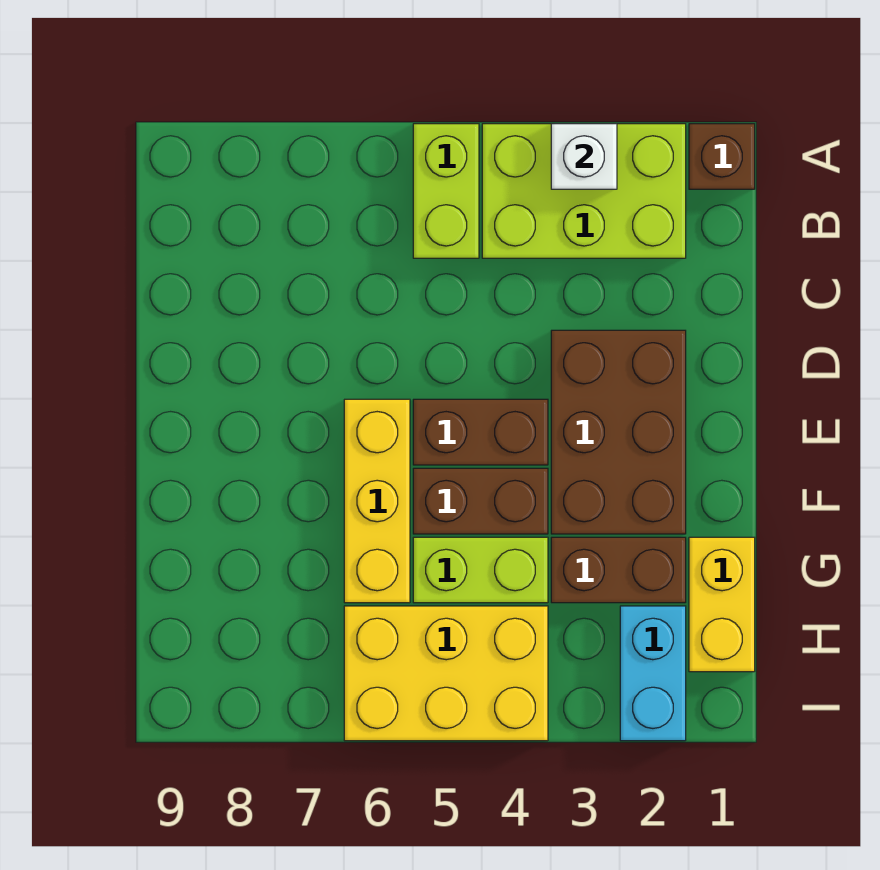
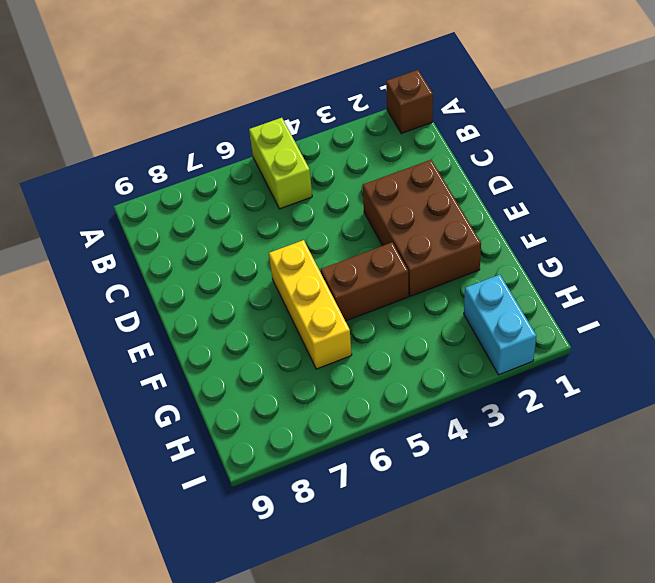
none -> lime 2x3 brick [482,124,686,258]
none -> brown 1x2 brick [413,399,548,465]
none -> yellow 1x2 brick [689,537,755,672]

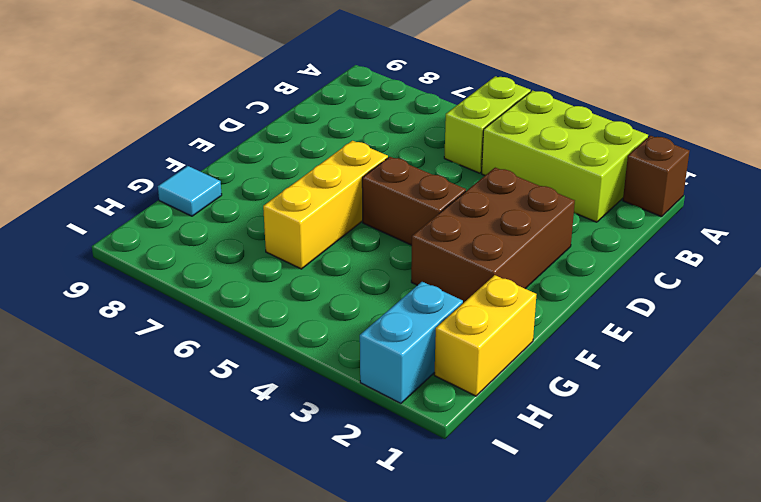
cyan 1x1 tile [158,166,222,216] -> none
none -> brown 1x2 brick [413,468,548,534]
none -> brown 1x2 brick [551,537,686,603]
none -> lime 1x2 brick [413,537,548,603]

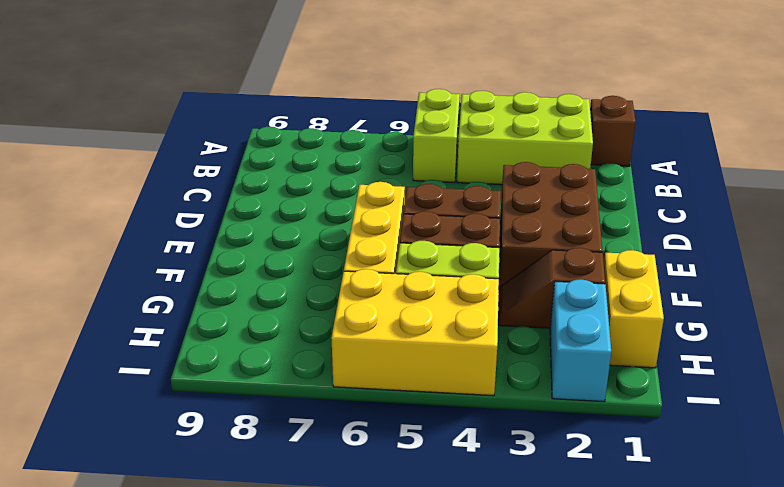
brown 1x2 slope [498,248,605,328] -> brown 1x2 brick [551,537,686,603]
none -> white 1x1 brick [551,124,617,189]

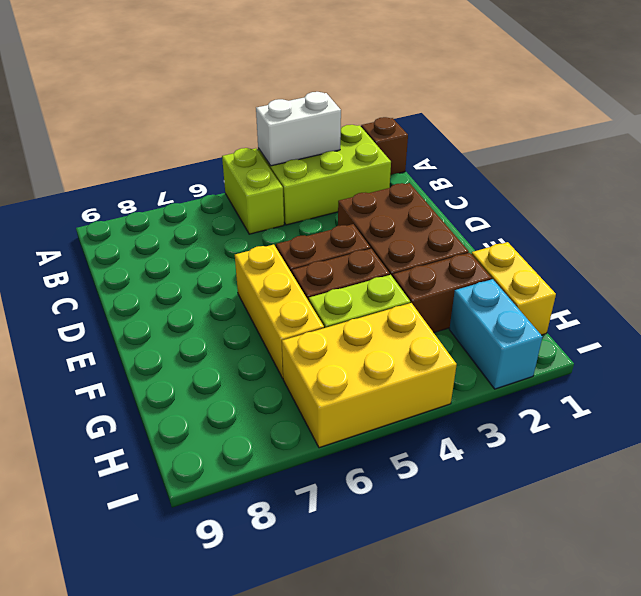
white 1x2 brick [256,92,341,166] -> white 1x1 brick [551,124,617,189]

